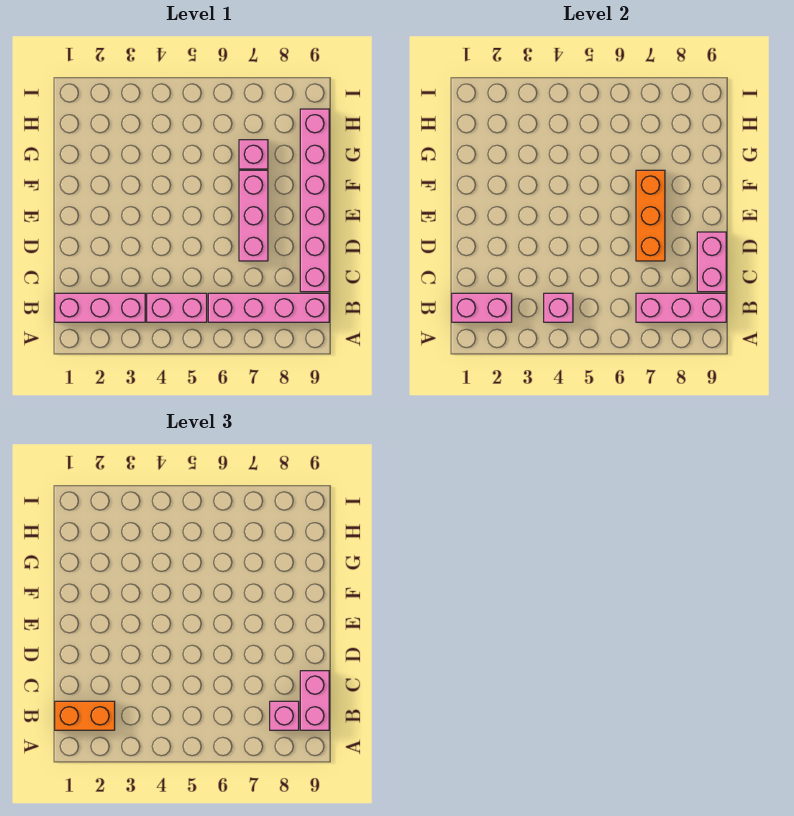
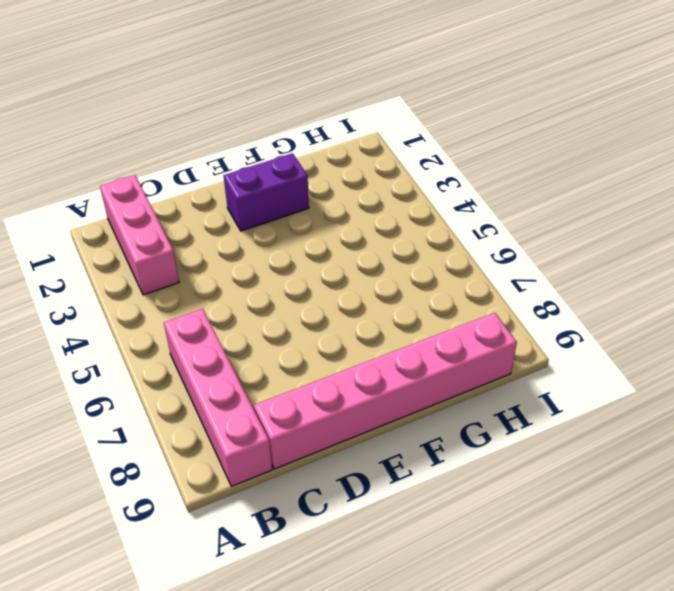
purple 1x2 brick [223,153,309,231] -> none
none -> pink 1x2 brick [147,293,207,322]
none -> pink 1x3 brick [239,170,268,261]
none -> pink 1x1 brick [239,140,268,169]

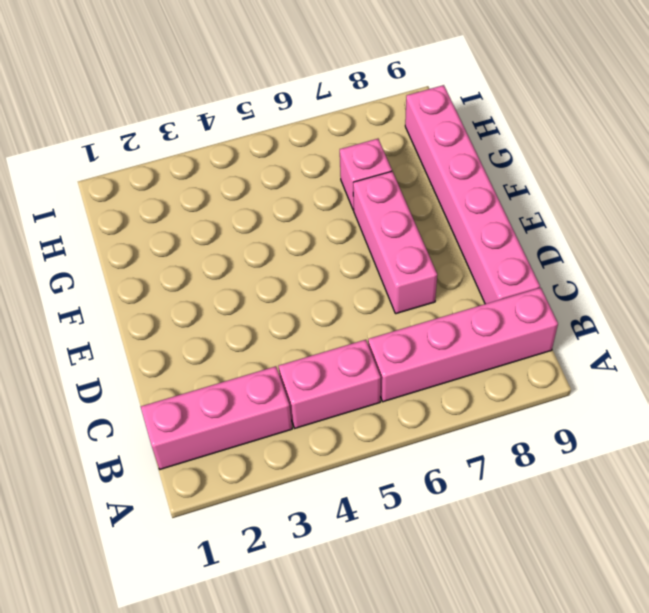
none -> pink 1x2 brick [452,293,512,322]
none -> pink 1x1 brick [544,293,573,322]
none -> pink 1x3 brick [636,293,726,322]

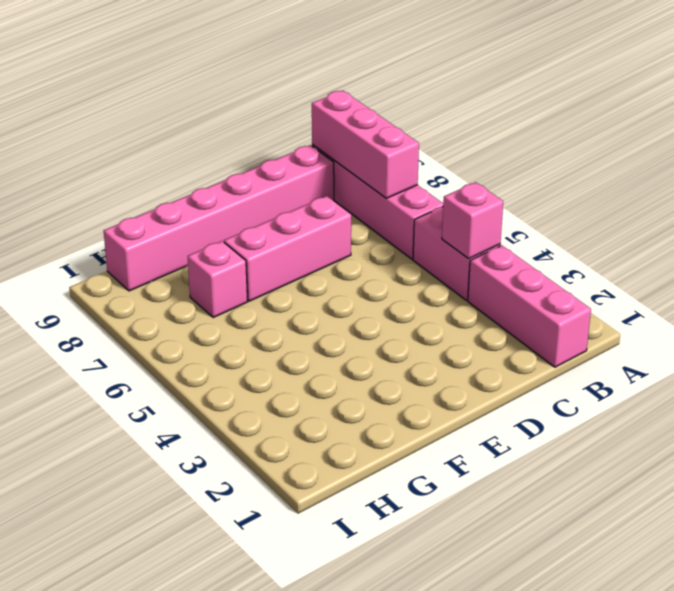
none -> pink 1x2 brick [452,293,512,322]
none -> pink 1x2 brick [697,232,726,292]
none -> orange 1x3 brick [636,170,665,261]

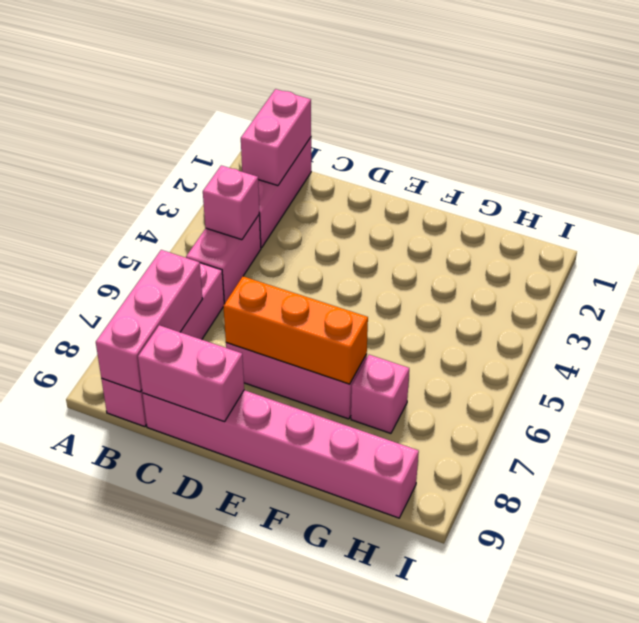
none -> orange 1x2 brick [55,701,115,730]
none -> pink 1x1 brick [270,701,299,730]
none -> pink 1x2 brick [300,671,329,730]

